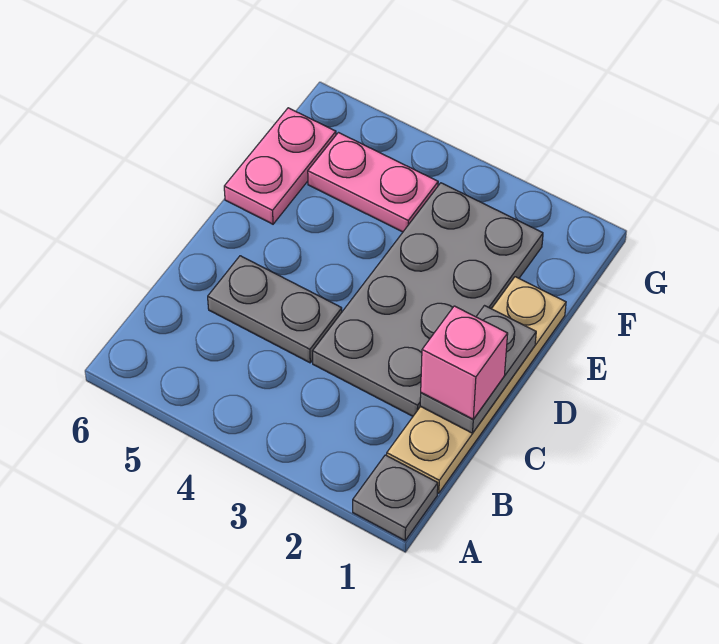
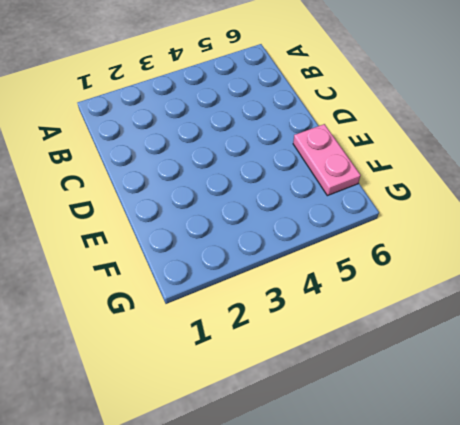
none -> grey 1x1 plate [353,455,438,540]
none -> tan 1x4 plate [387,277,566,493]

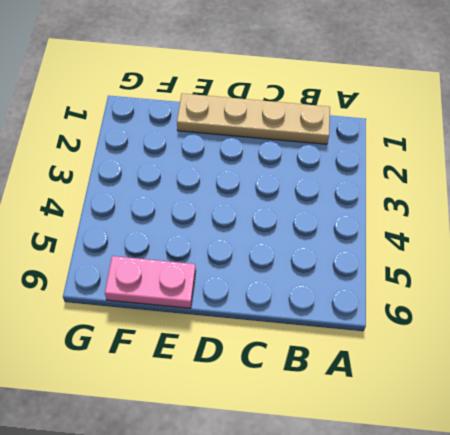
none -> grey 1x1 plate [353,455,438,540]
none -> grey 2x4 plate [313,183,543,416]

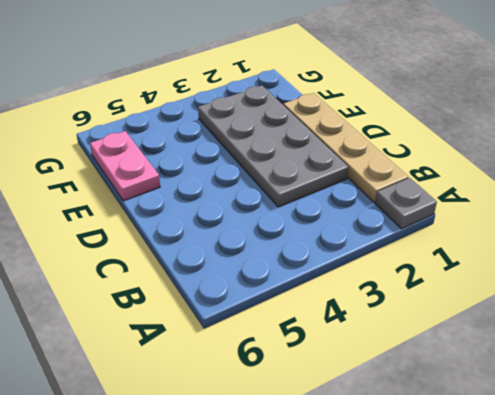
none -> grey 1x2 plate [208,256,342,363]
none -> pink 1x2 plate [308,133,438,232]

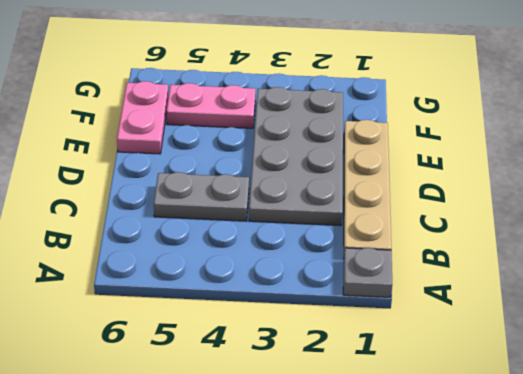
none -> grey 1x2 plate [420,306,536,433]
none -> pink 1x1 brick [421,306,508,419]

